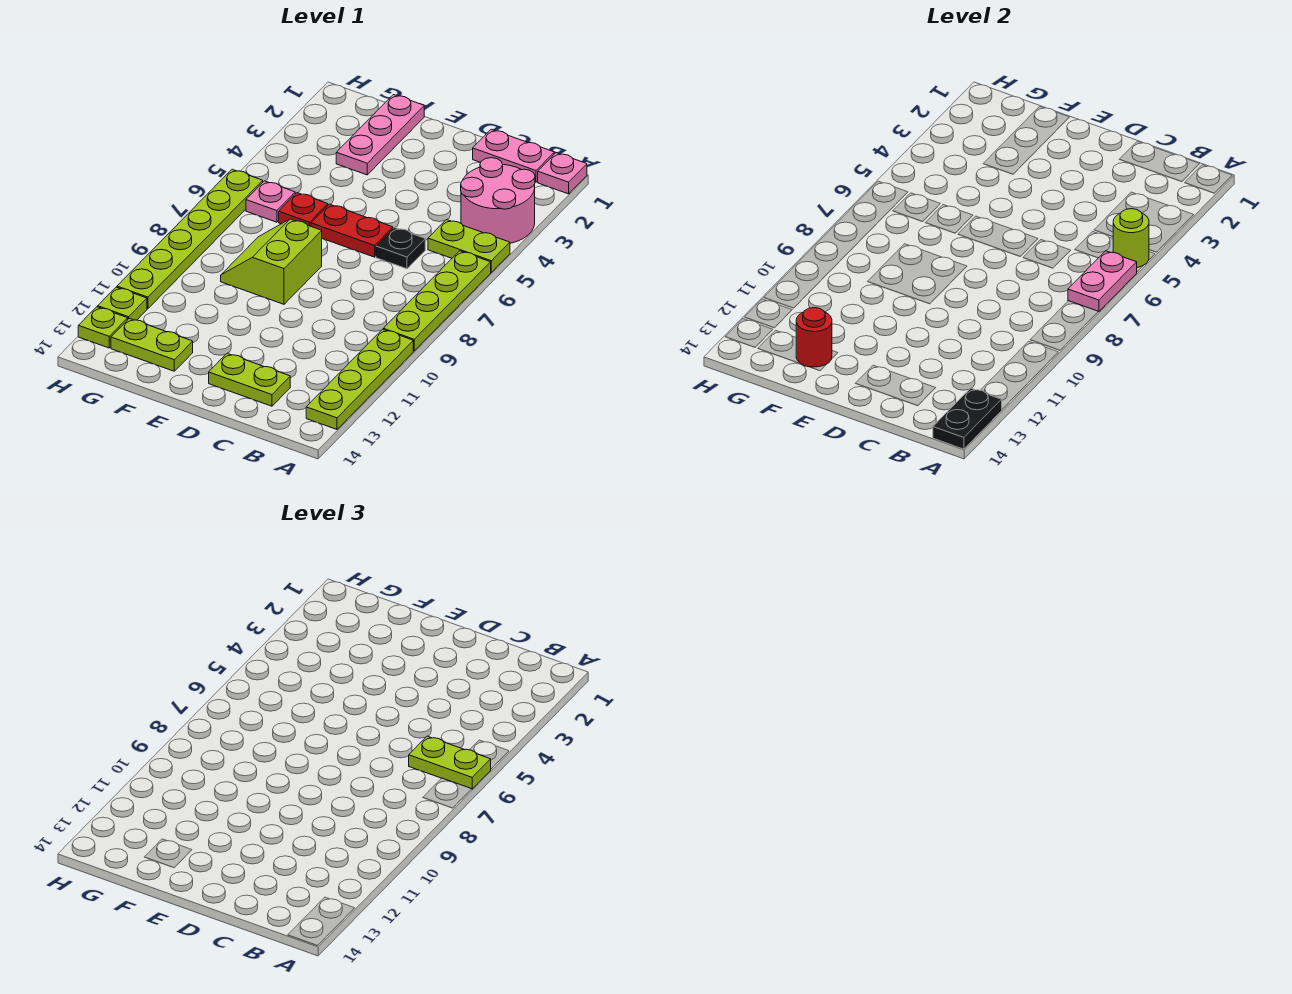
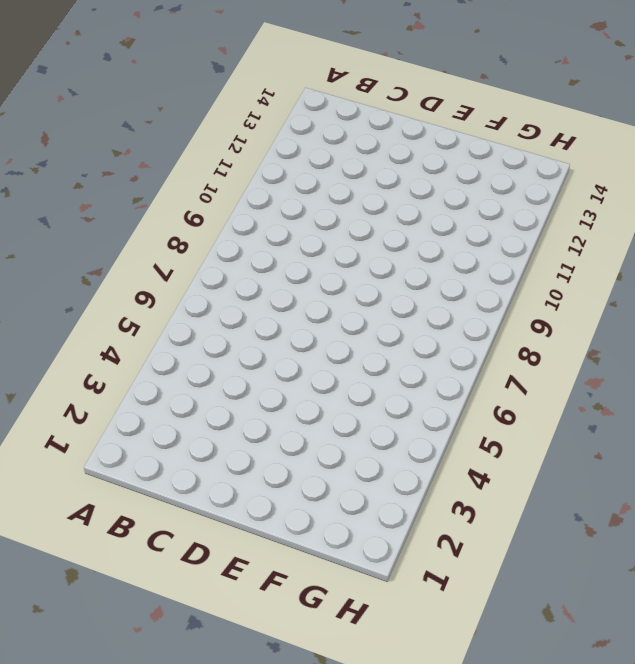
none -> pink 1x1 plate [538,153,587,194]
none -> pink 2x2 round brick [461,158,535,243]
none -> lime 1x2 plate [428,220,510,272]

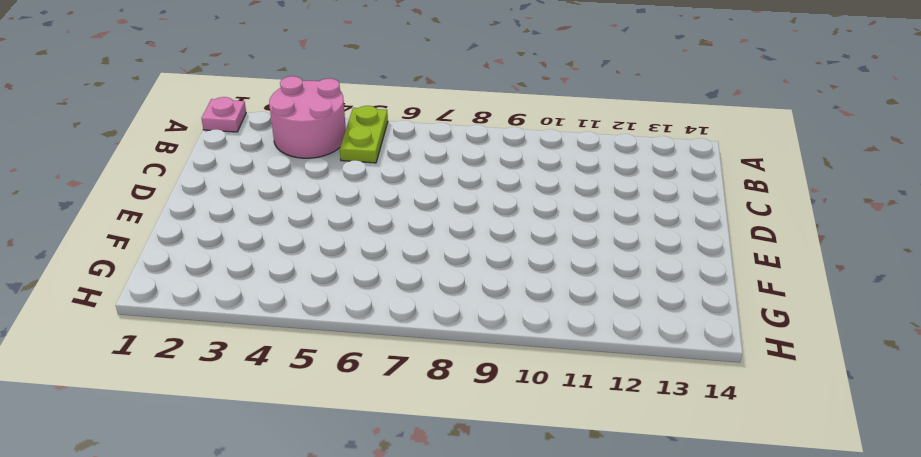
none -> lime 1x4 plate [383,251,491,351]
none -> lime 1x4 plate [306,329,413,429]
none -> pink 1x2 plate [473,129,554,182]

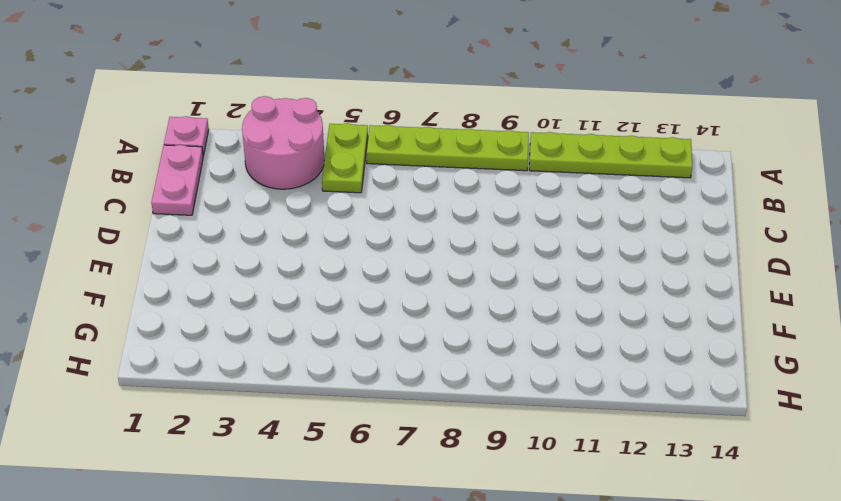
none -> black 1x1 plate [376,228,425,269]
none -> lime 1x2 plate [209,353,290,406]
none -> red 1x2 plate [311,204,393,257]

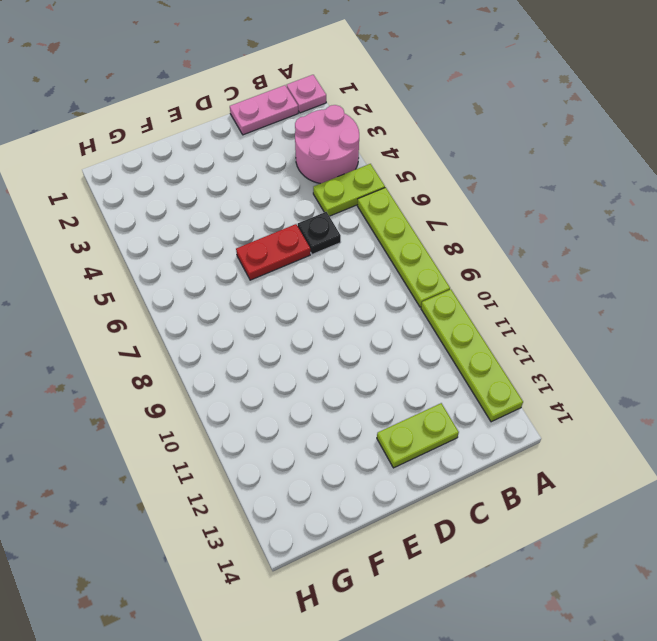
none -> lime 2x2 slope [221,219,322,304]
none -> pink 1x3 plate [336,95,424,175]
none -> red 1x1 plate [279,193,328,226]

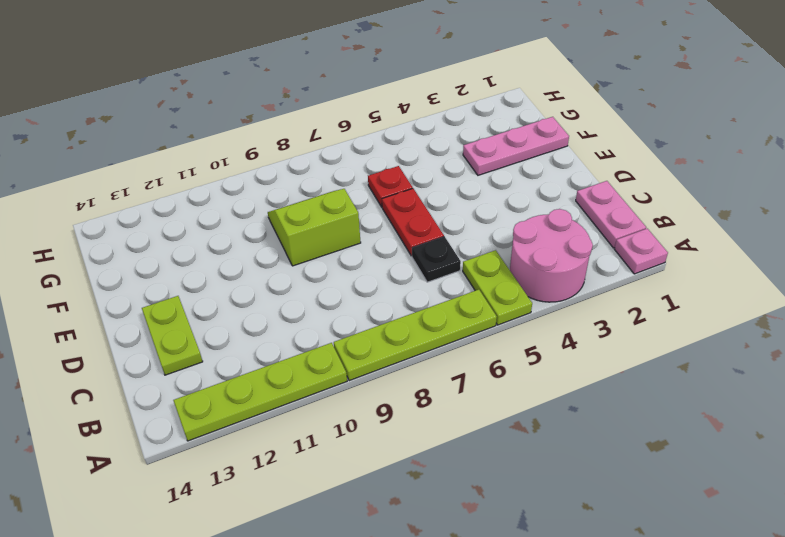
none -> lime 1x2 plate [111,318,193,371]
none -> pink 1x1 plate [246,181,295,222]
none -> lime 1x6 plate [117,169,263,309]

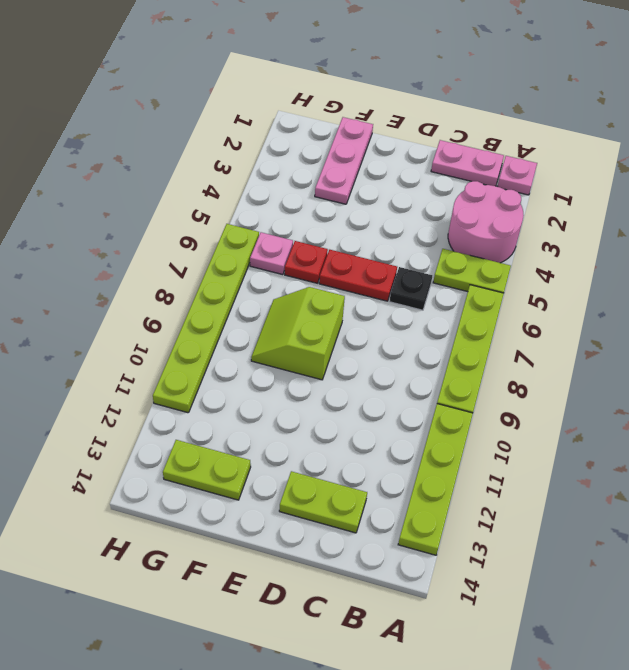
none -> lime 1x1 plate [98,287,147,320]
none -> lime 1x1 plate [78,307,128,348]
none -> lime 1x1 round brick [1113,209,1149,267]

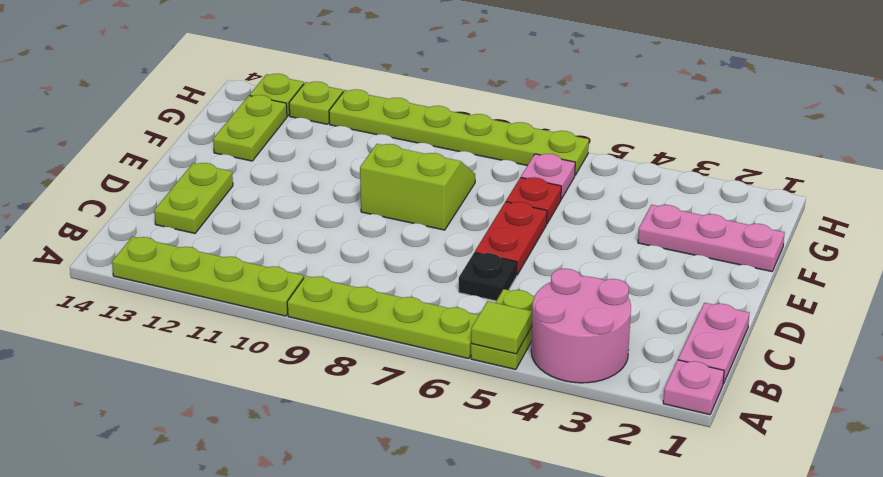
lime 1x1 tile [471,301,532,354] -> lime 1x1 round brick [1113,209,1149,267]
none -> pink 1x2 plate [1068,251,1137,312]
none -> black 1x2 plate [933,388,1002,449]
none -> red 1x1 round brick [796,308,832,367]

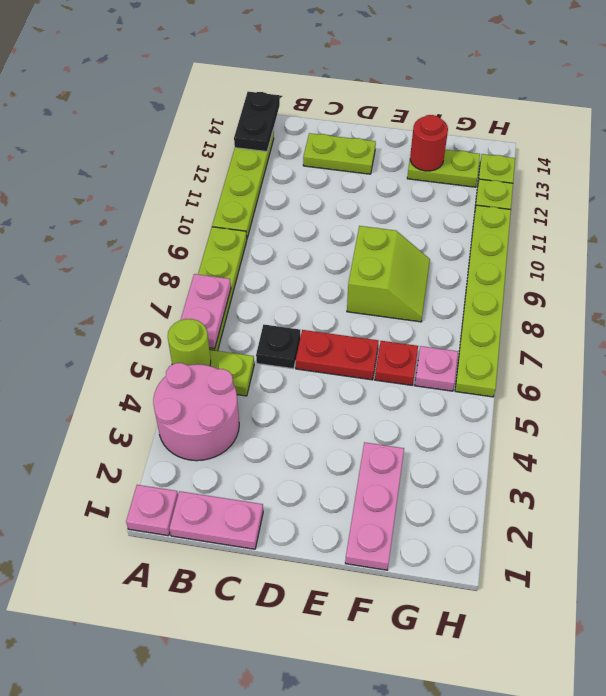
none -> lime 1x2 plate [409,736,491,789]

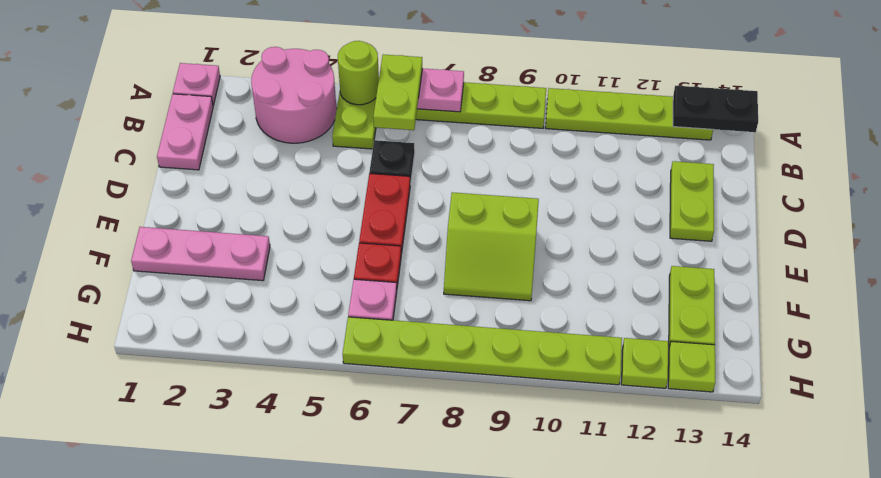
none -> red 1x1 round brick [796,308,832,367]

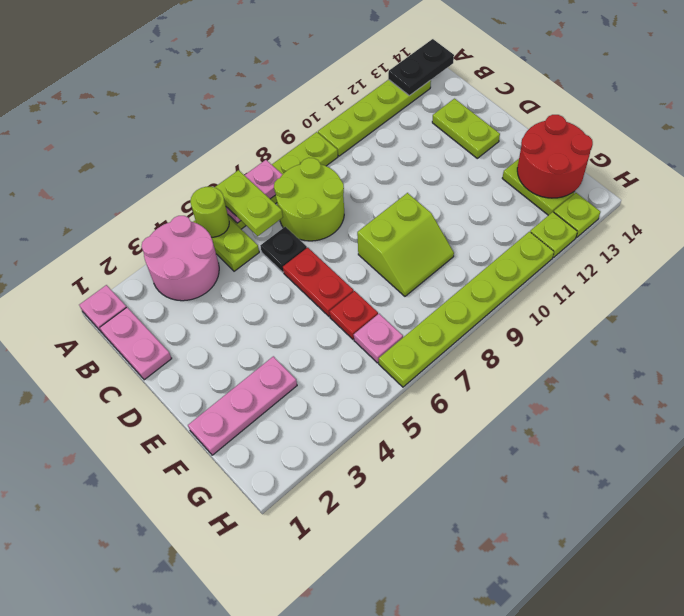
lime 2x2 round brick [274,158,344,241] -> none
red 2x2 round brick [517,115,593,198] -> red 1x1 round brick [796,308,832,367]

